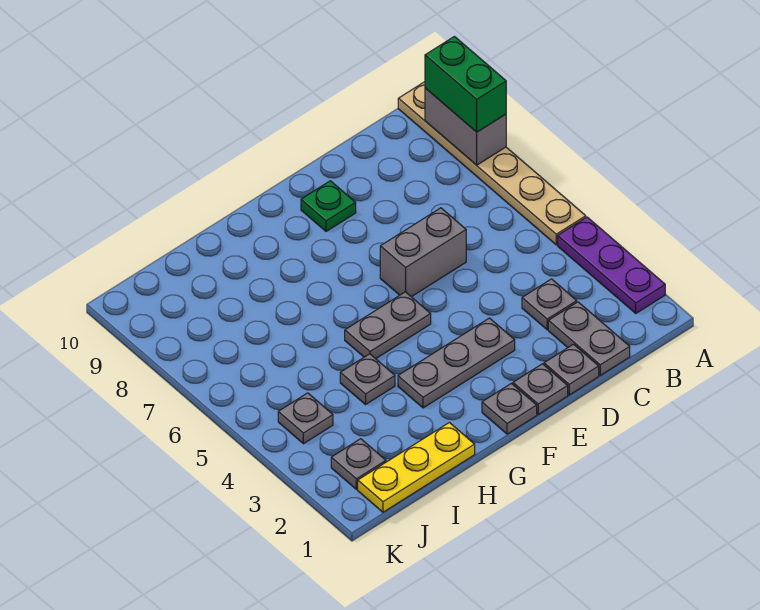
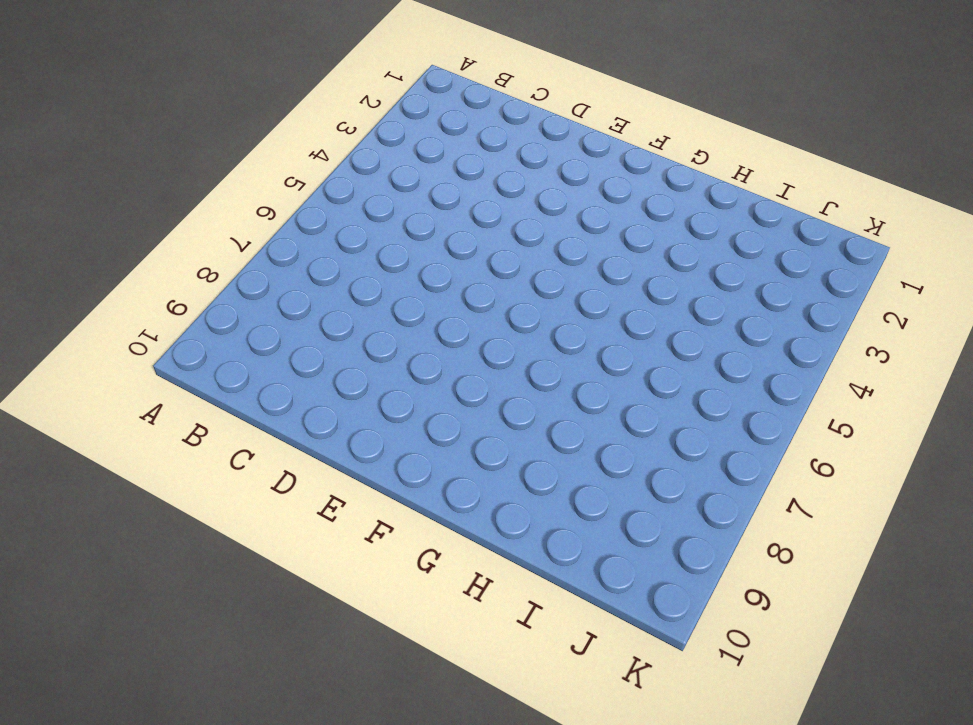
none -> purple 1x3 plate [558,217,665,313]
none -> tan 1x6 plate [398,82,586,245]
none -> grey 1x2 plate [548,302,630,375]

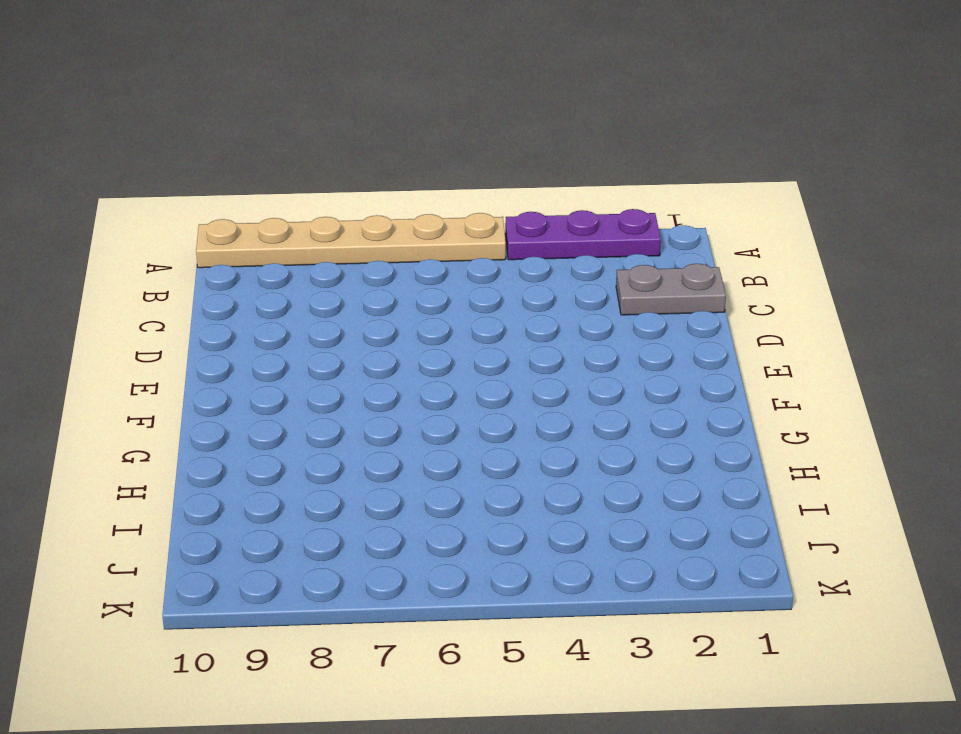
none -> grey 1x1 plate [522,279,577,330]
none -> grey 1x1 plate [544,344,599,395]
none -> grey 1x2 brick [380,208,466,297]

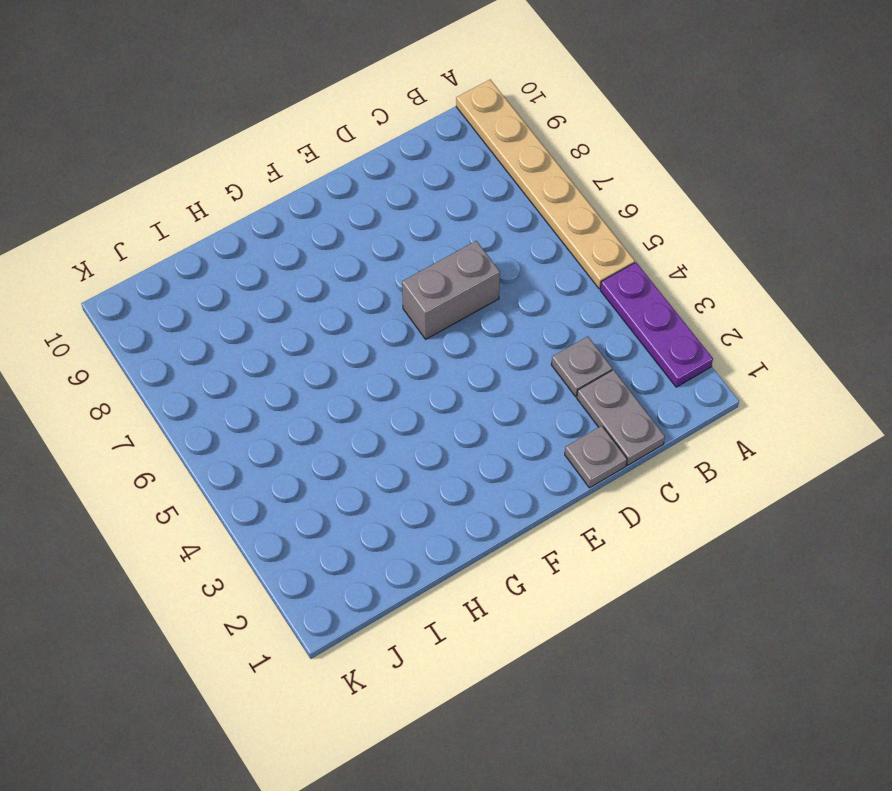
none -> grey 1x1 plate [513,364,568,414]
none -> grey 1x3 plate [398,318,515,408]
none -> green 1x1 plate [301,181,356,231]

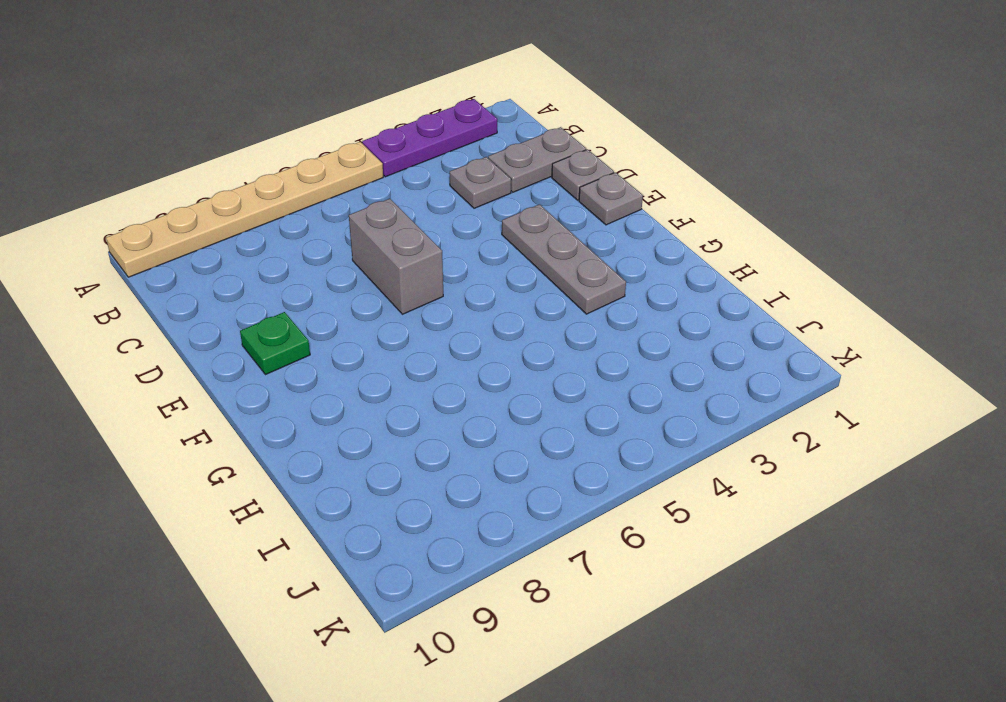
none -> grey 1x1 plate [482,383,537,434]
none -> grey 1x2 plate [345,292,431,359]
none -> yellow 1x3 plate [358,423,475,512]

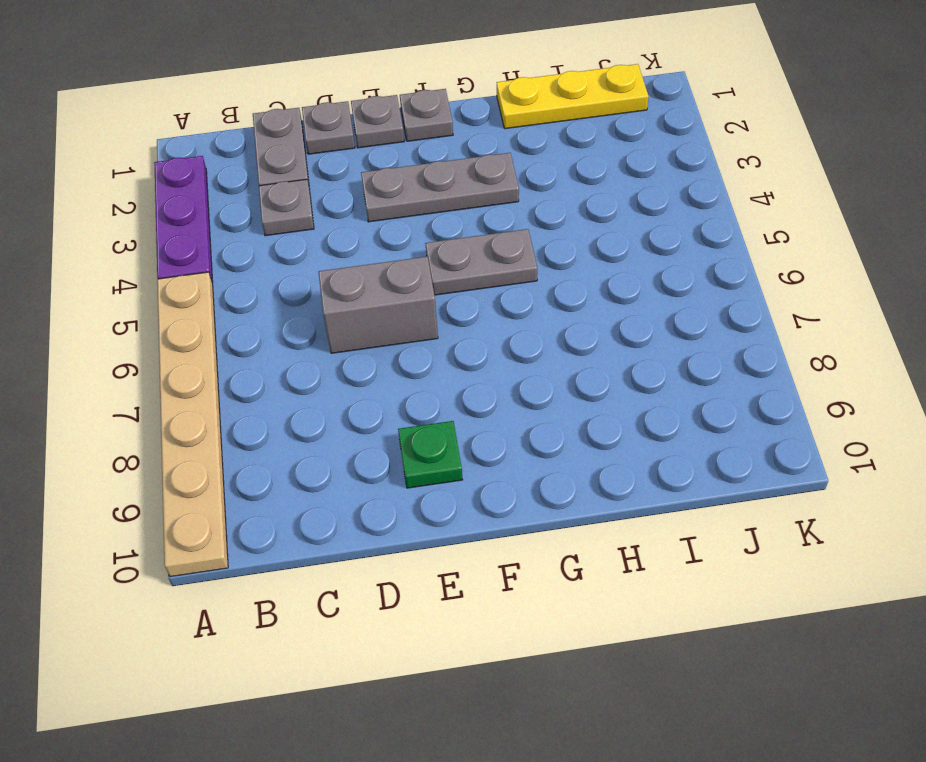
none -> grey 1x1 plate [340,354,395,405]
none -> grey 1x1 plate [331,439,386,489]
none -> grey 1x1 plate [278,393,333,444]

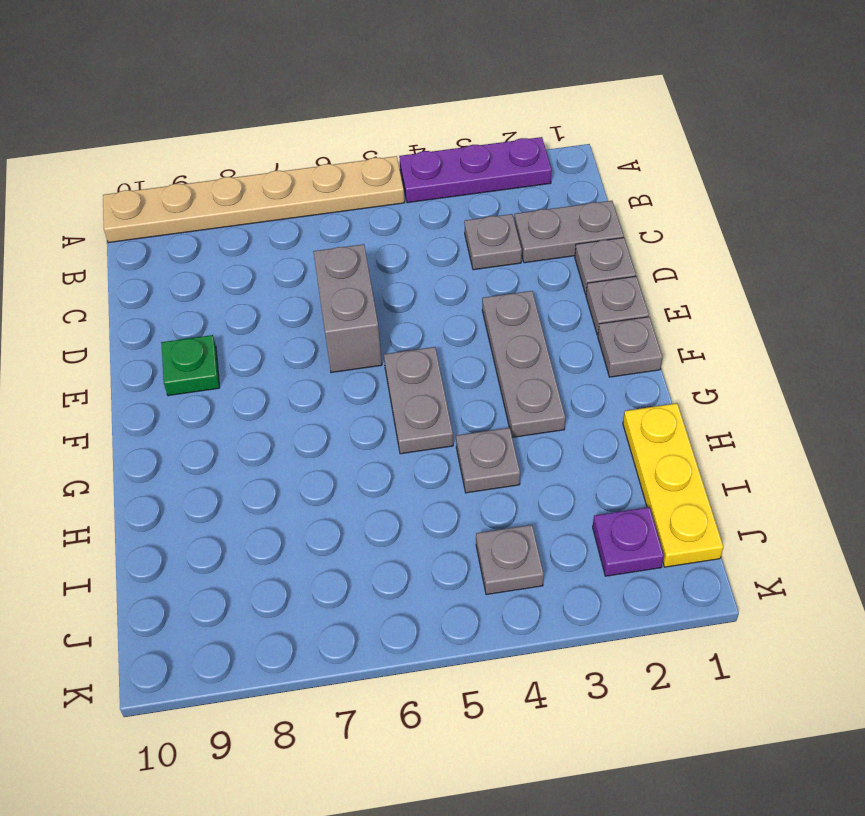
purple 1x1 plate [593,507,664,576] -> grey 1x1 plate [331,439,386,489]
none -> grey 1x2 brick [425,88,506,165]
none -> green 1x2 brick [425,37,506,132]

